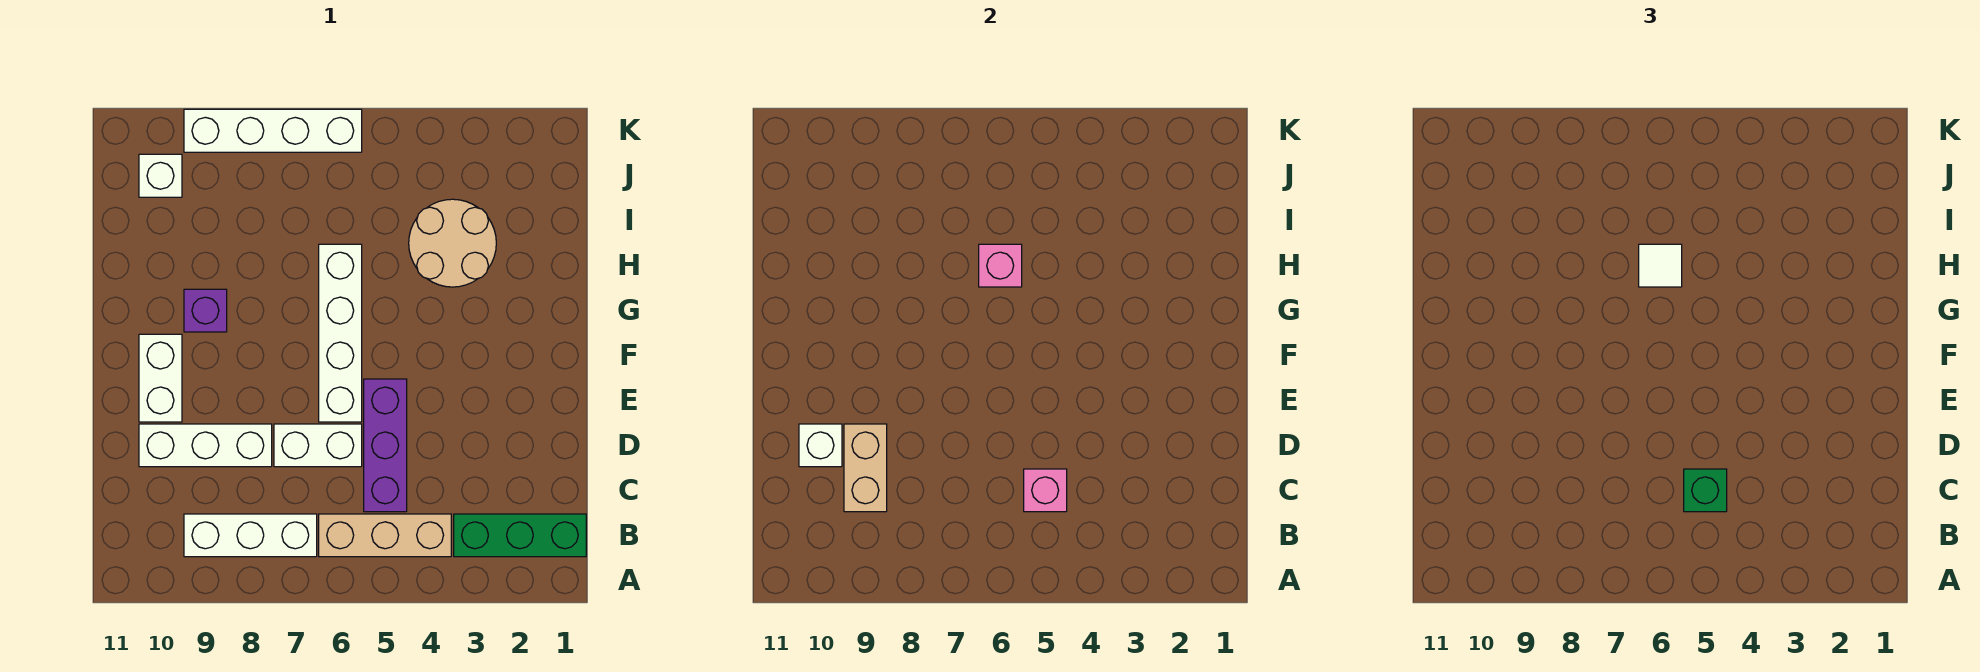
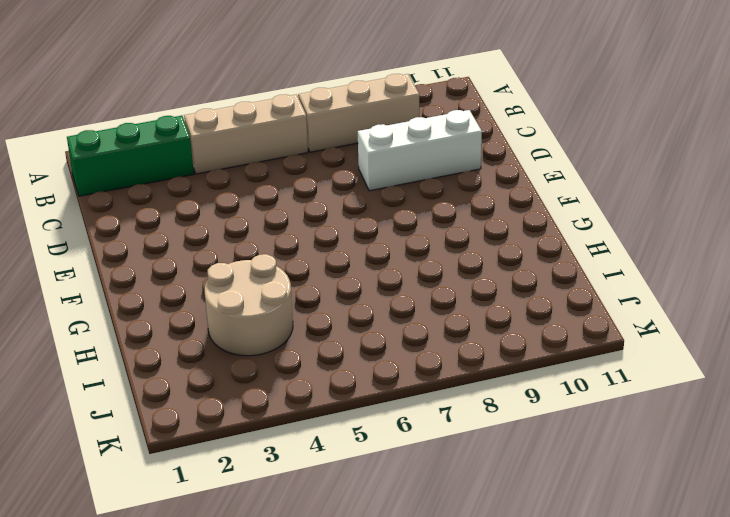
tan 1x3 brick [299,74,419,152] -> white 1x3 brick [184,514,317,557]
none -> purple 1x3 brick [364,379,407,512]
none -> white 1x2 brick [274,424,362,467]
none -> white 1x4 brick [319,244,362,422]

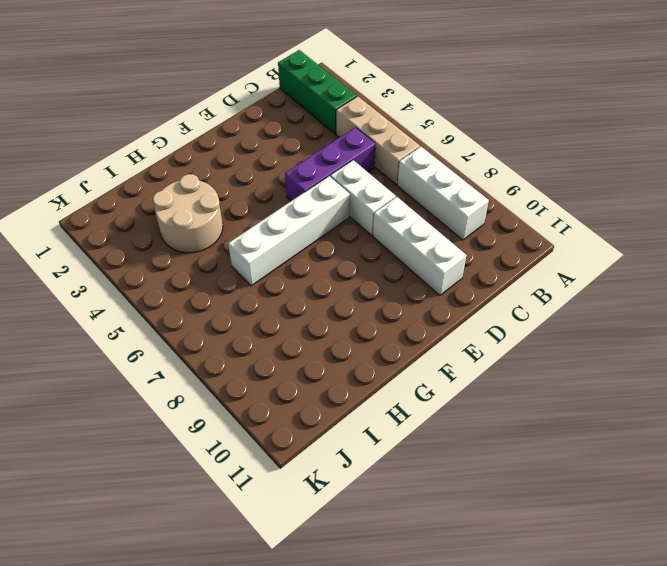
none -> white 1x2 brick [139,334,182,422]
none -> purple 1x1 brick [184,289,227,332]
none -> white 1x1 brick [139,154,182,197]

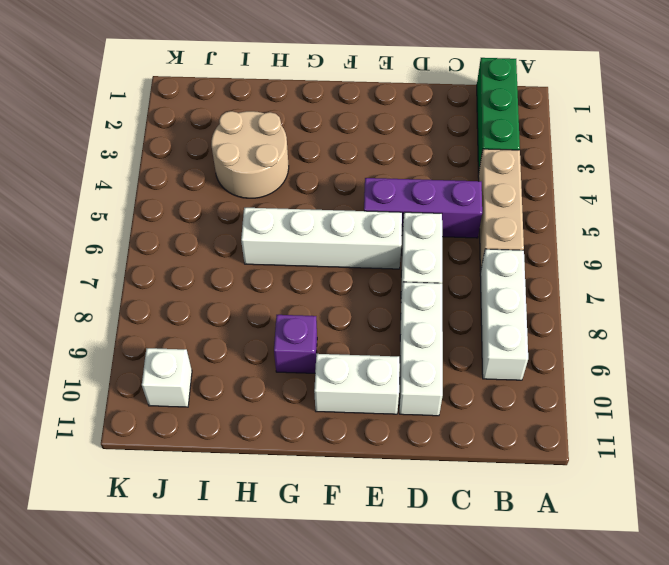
none -> white 1x4 brick [184,109,362,152]
none -> pink 1x1 brick [1024,469,1067,512]
none -> tan 1x2 brick [844,424,887,512]

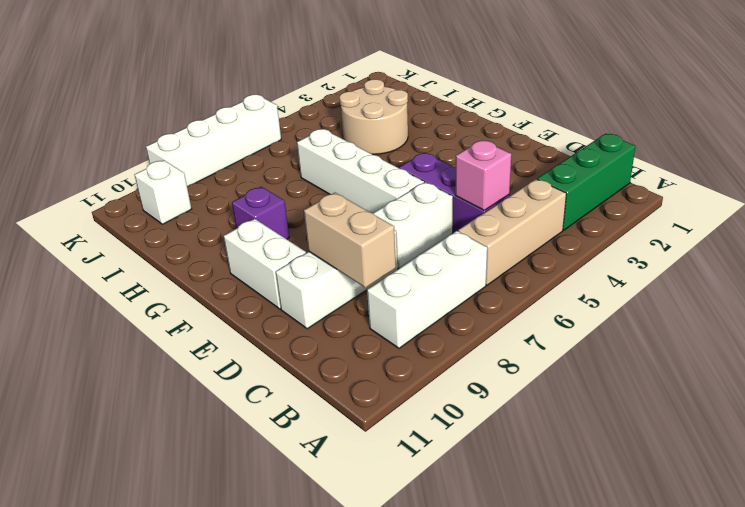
none -> white 1x1 brick [799,424,842,467]
none -> pink 1x1 brick [979,244,1022,287]
none -> green 1x1 brick [1684,469,1727,512]

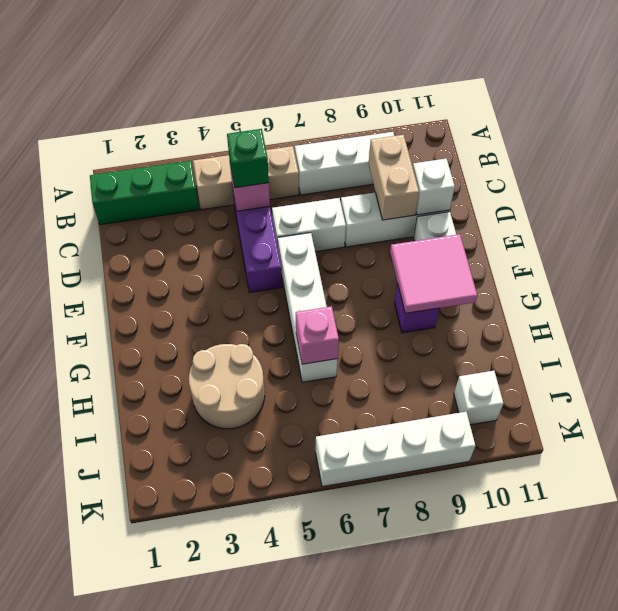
pink 2x2 tile [390,234,477,313] -> none
none -> white 1x1 tile [1639,244,1682,287]

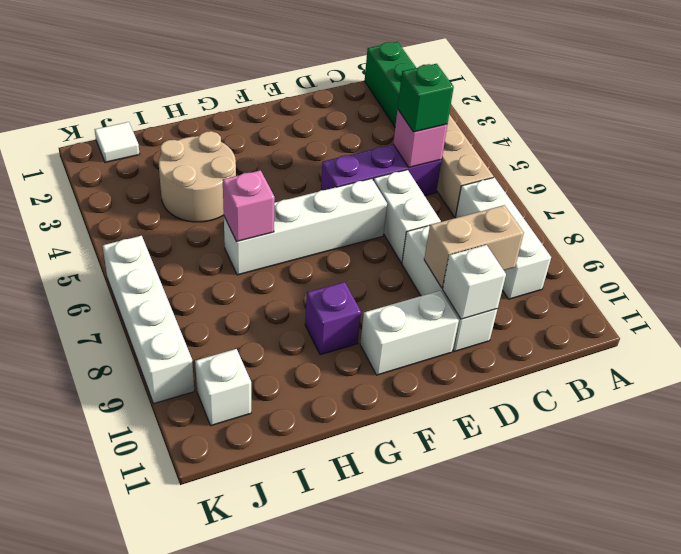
white 1x1 tile [95,122,140,162] -> white 1x1 tile moved to [1639,244,1682,287]

